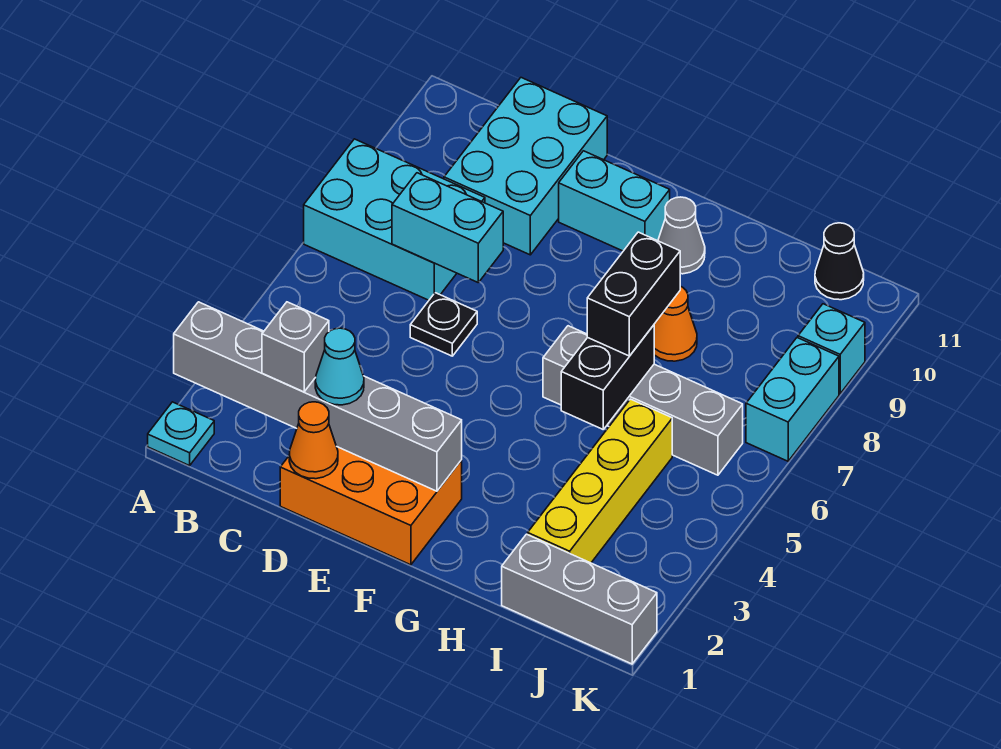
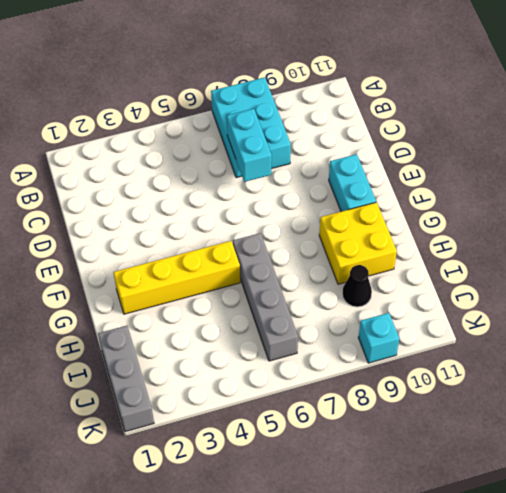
yellow 1x4 brick [113,241,240,314] -> yellow 1x4 brick moved to [528,399,672,563]
yellow 2x2 brick [319,202,397,284] -> grey 1x1 cone [658,197,705,274]
black 1x1 cone [342,265,372,307] -> black 1x1 cone moved to [815,223,864,300]
none -> cyan 1x1 plate [148,402,214,466]
none -> cyan 2x3 brick [444,78,607,255]
none -> orange 2x3 brick [280,447,462,565]

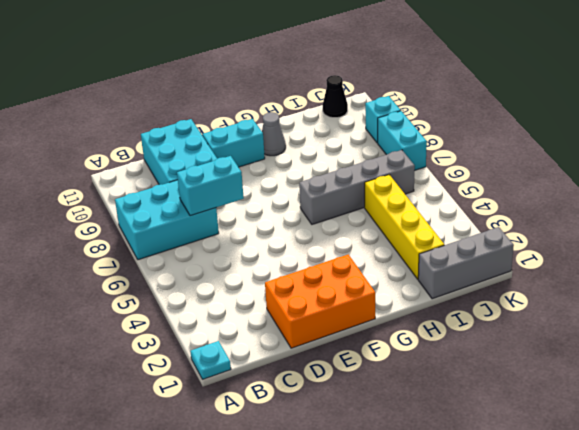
none -> black 1x1 plate [410,293,477,356]
none -> orange 1x1 cone [654,286,697,361]
none -> grey 1x6 brick [174,302,462,491]

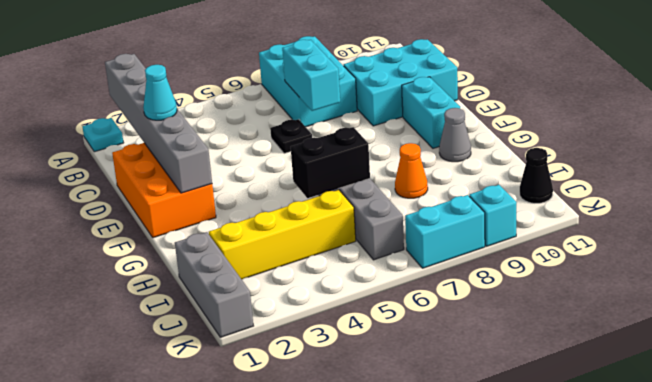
none -> orange 1x1 cone [289,402,338,479]
none -> grey 1x1 brick [262,302,329,392]
none -> black 1x2 brick [587,232,680,356]

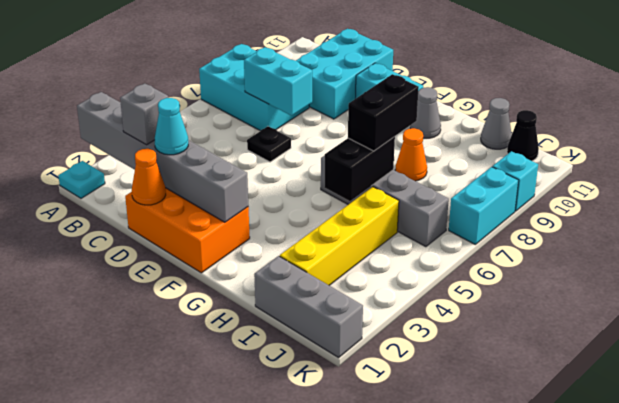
grey 1x1 cone [481,98,512,149] -> none

